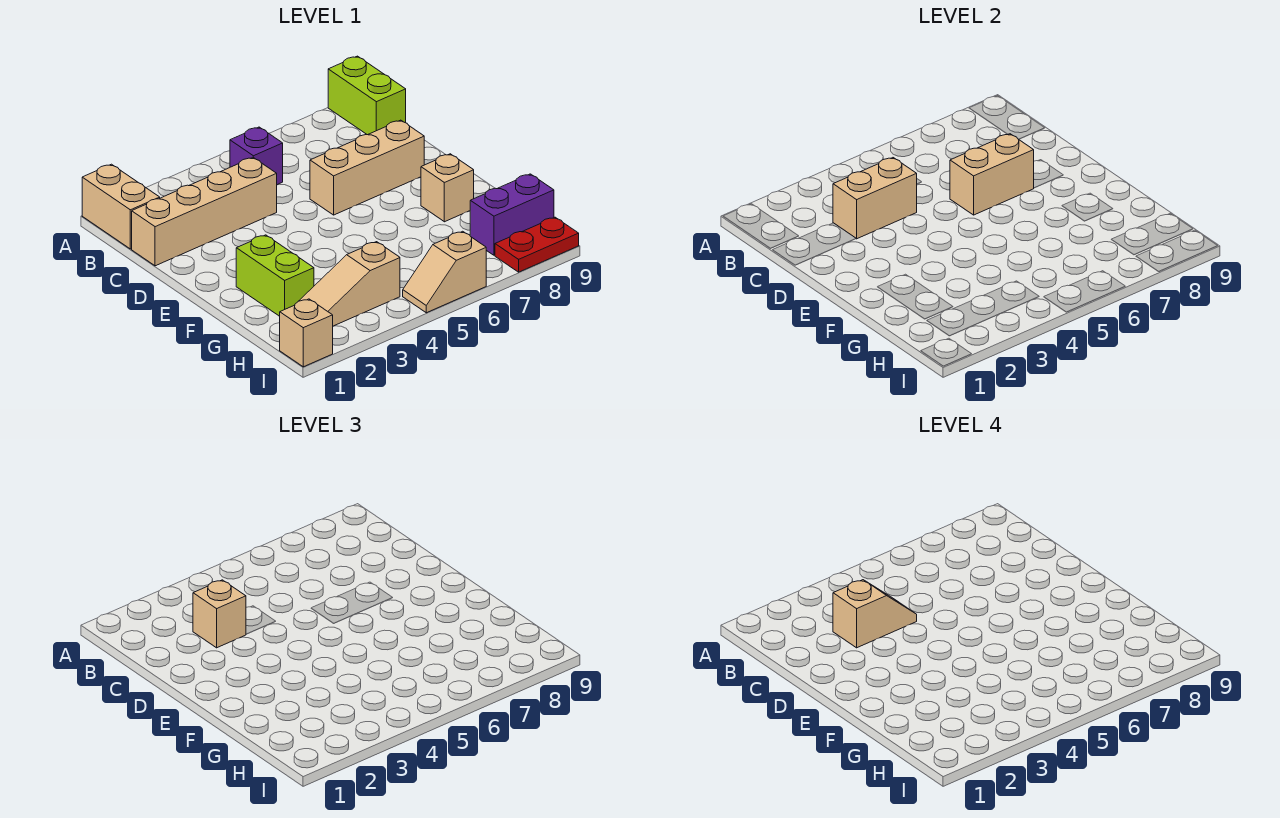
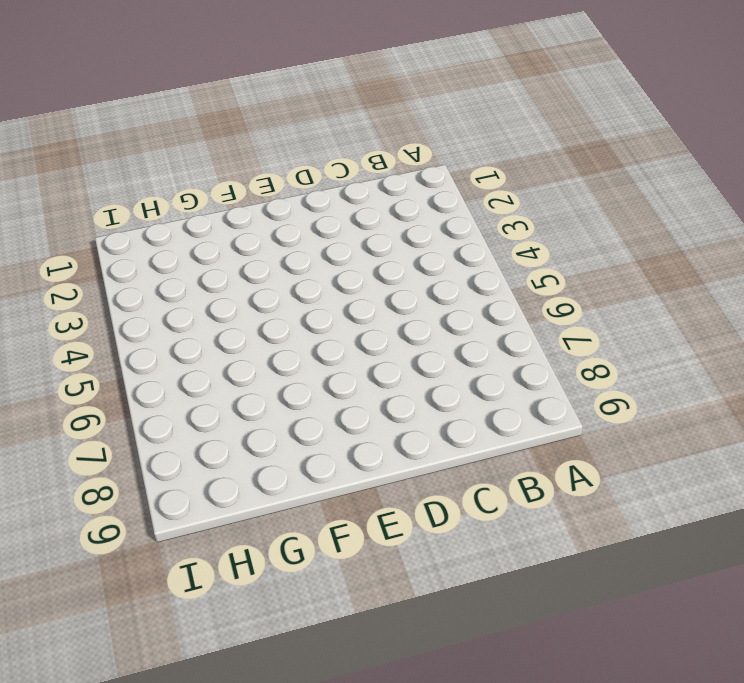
none -> tan 1x2 brick [82,164,160,249]
none -> lime 1x2 brick [328,56,406,135]
none -> purple 1x1 brick [230,127,283,185]

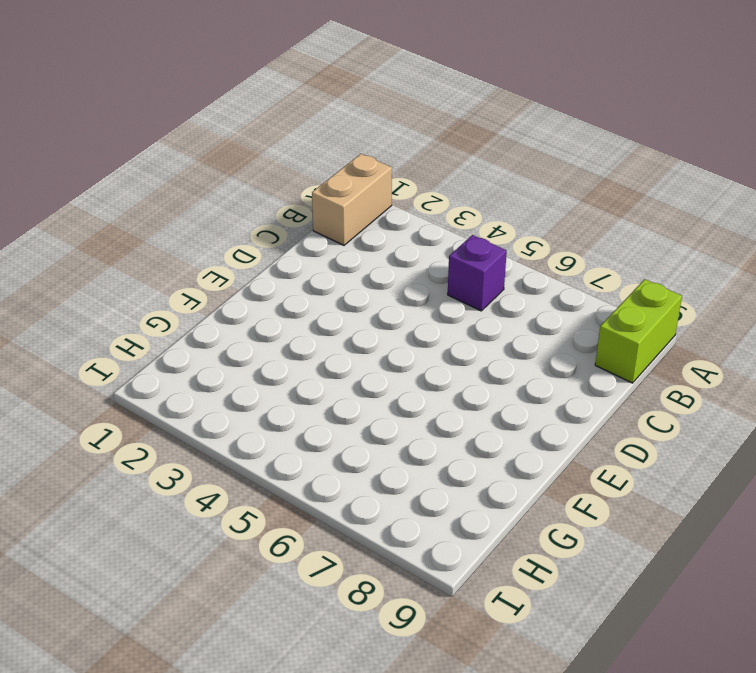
none -> tan 1x4 brick [132,158,277,266]
none -> tan 1x3 brick [310,120,424,215]
none -> lime 1x2 brick [236,235,314,316]

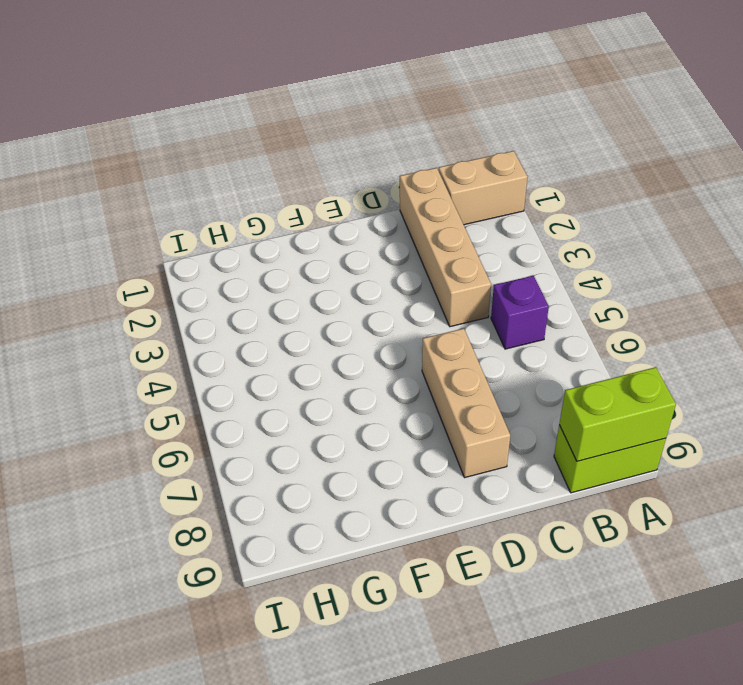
lime 1x2 brick [559,367,676,461] -> lime 1x2 brick moved to [236,235,314,316]
none -> tan 1x1 brick [421,154,474,222]
none -> tan 1x3 slope [299,242,400,326]
none -> purple 1x2 brick [470,174,554,255]

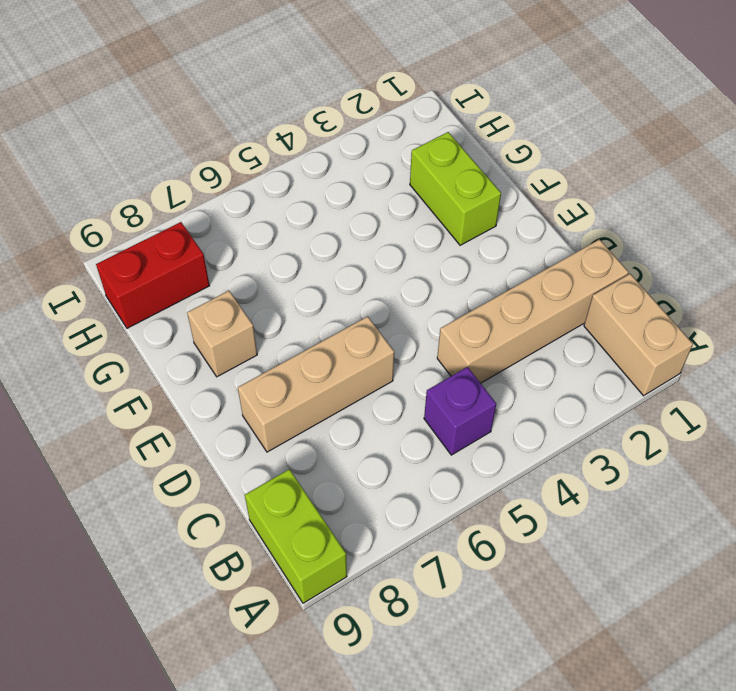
red 1x2 brick [96,222,210,328] -> purple 1x2 brick [470,174,554,255]
none -> tan 1x3 slope [299,242,400,326]
none -> tan 1x1 brick [280,299,333,367]
none -> tan 1x2 slope [403,231,486,313]

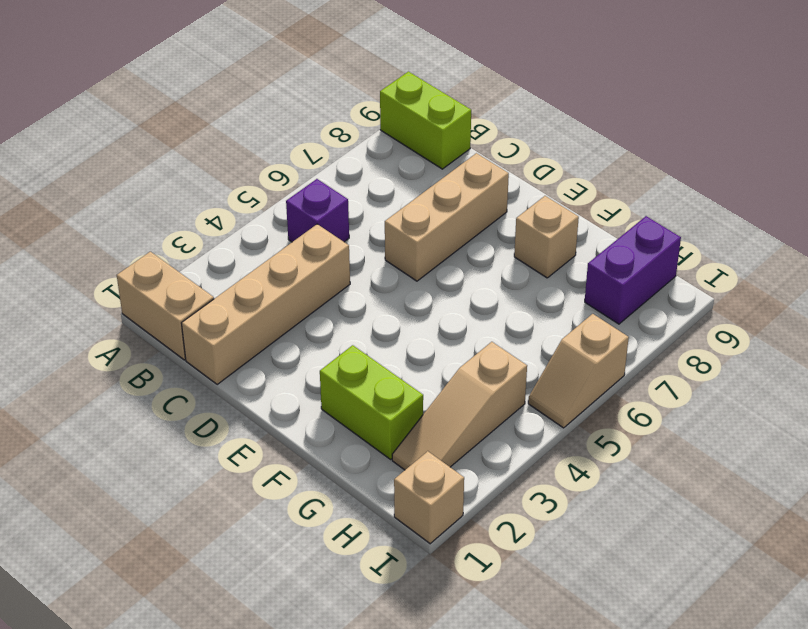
none -> red 1x2 plate [495,217,579,272]
none -> tan 1x2 brick [833,158,917,239]
none -> tan 1x2 brick [950,134,1034,215]

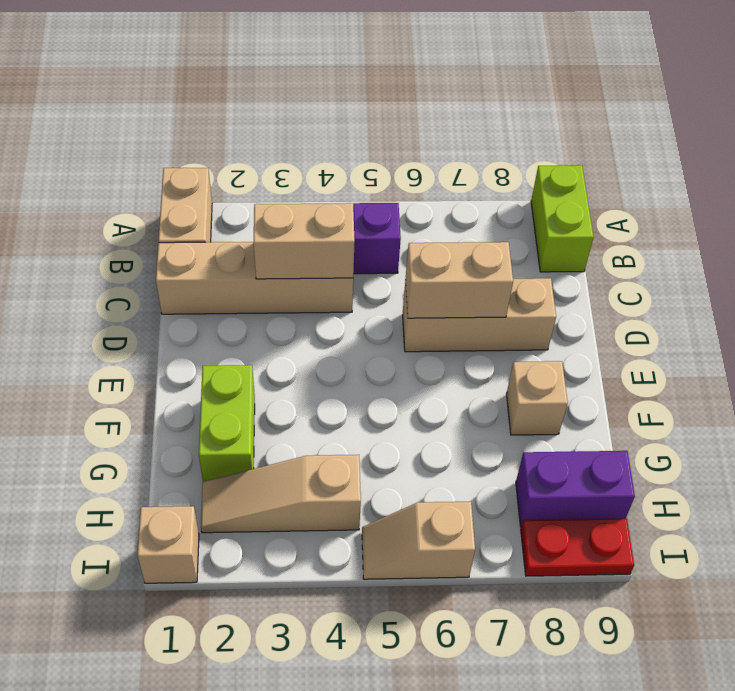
none -> tan 1x1 brick [193,580,246,648]
none -> tan 1x2 slope [833,580,917,648]

